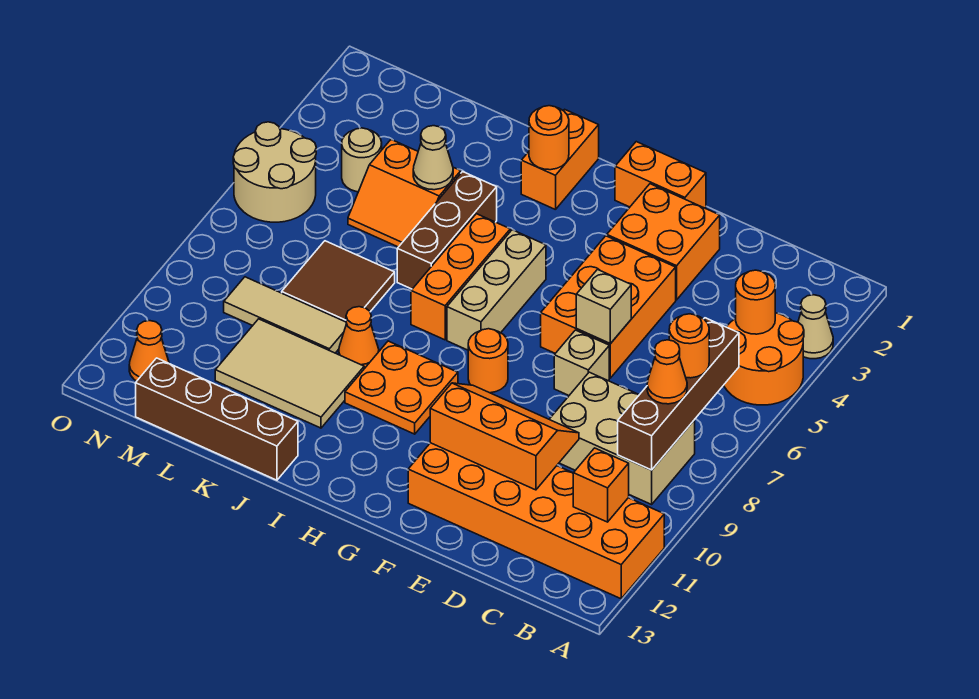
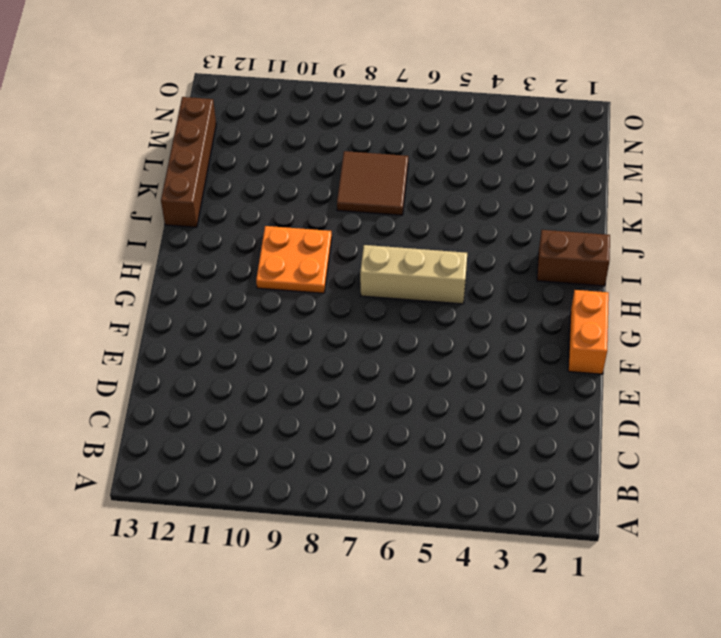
brown 1x2 brick [537,230,610,286] -> orange 1x2 brick [521,109,599,210]
none -> tan 1x1 cone [798,295,833,359]
none -> orange 2x2 round brick [724,313,804,405]
none -> orange 2x6 brick [408,443,664,599]
none -> tan 2x3 brick [549,372,695,504]

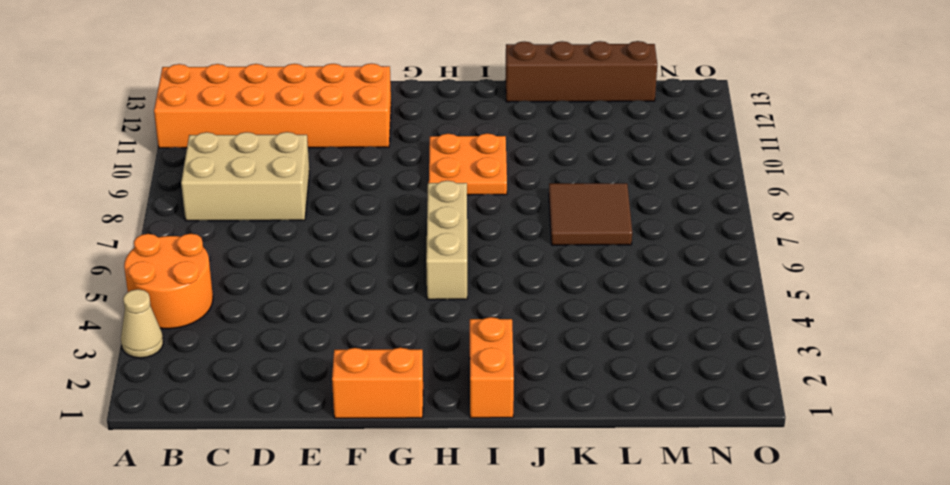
none -> orange 2x2 brick [607,184,720,300]
none -> orange 2x3 brick [541,236,676,378]
none -> tan 1x1 brick [554,330,609,395]
none -> orange 1x1 round brick [468,329,508,393]

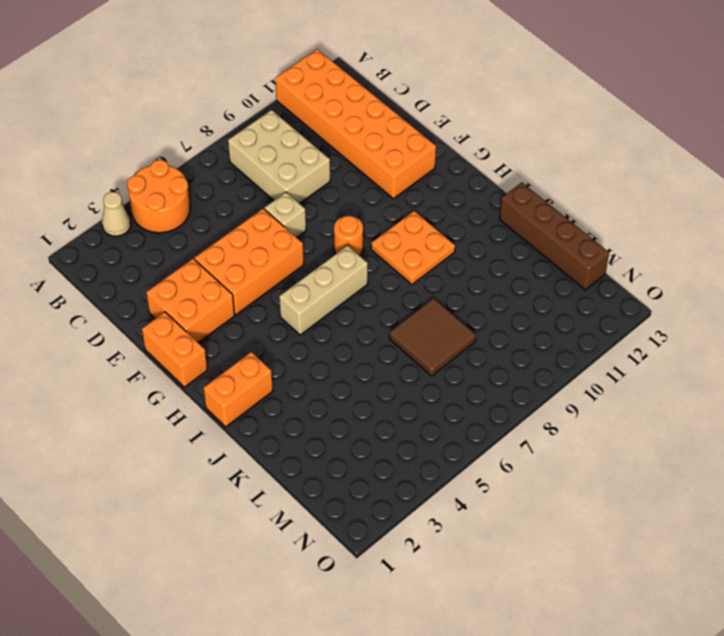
none -> orange 1x3 brick [411,214,510,340]
none -> brown 1x3 brick [397,172,497,289]
none -> orange 1x1 cone [339,307,379,369]
none -> tan 2x3 tile [215,319,364,428]

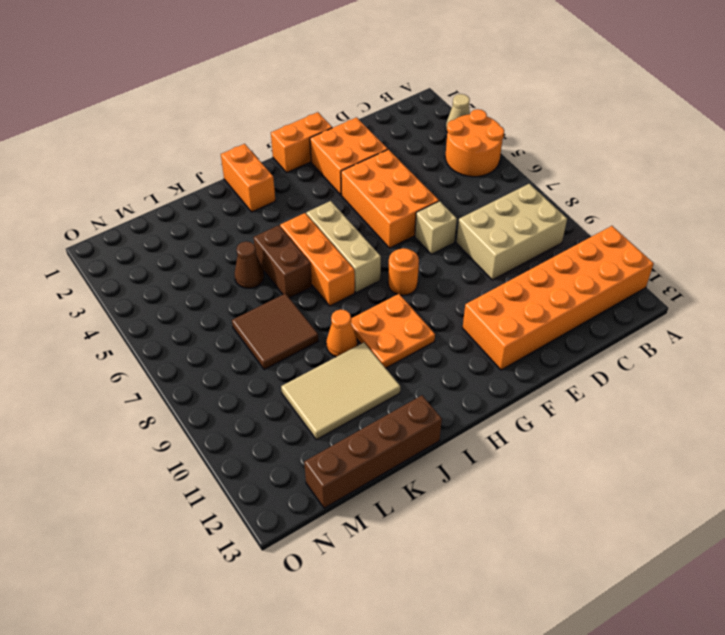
brown 1x2 brick [253,225,312,298] -> brown 1x3 brick [397,172,497,289]
brown 1x1 cone [235,241,264,288] -> orange 2x2 slope [348,140,461,247]
none -> tan 1x3 tile [224,277,347,353]
none -> tan 1x1 round brick [342,128,382,192]
none -> tan 2x2 round brick [233,122,316,222]
none -> orange 1x1 cone [129,321,169,381]

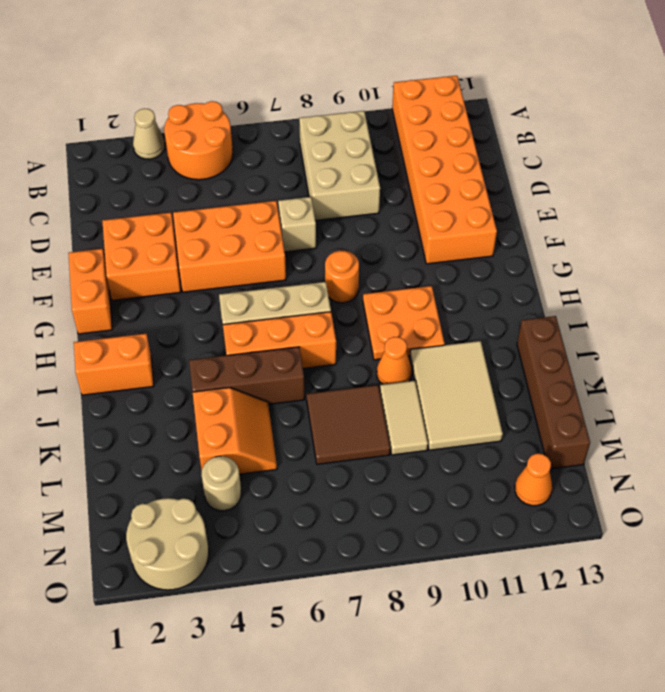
tan 1x2 tile [380,381,428,455] -> tan 1x3 tile [224,277,347,353]
tan 2x2 round brick [126,498,209,590] -> tan 2x2 round brick moved to [233,122,316,222]
none -> orange 1x1 round brick [736,270,775,334]
none -> brown 1x4 brick [618,318,739,470]
none -> orange 1x1 brick [573,448,629,522]
none -> orange 2x3 slope [430,383,579,490]

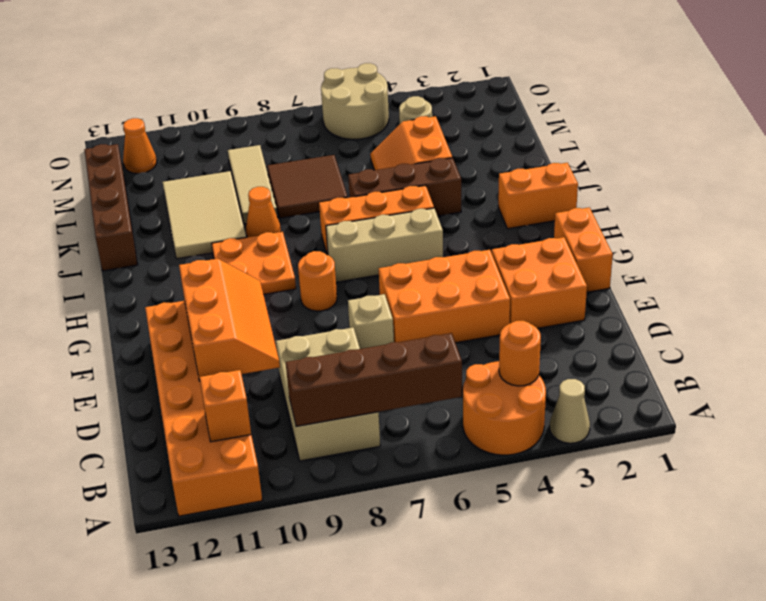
none -> tan 1x1 brick [576,270,631,344]
none -> orange 1x1 round brick [529,106,569,170]
none -> tan 1x1 cone [413,126,453,190]
none -> orange 1x1 round brick [669,314,709,378]

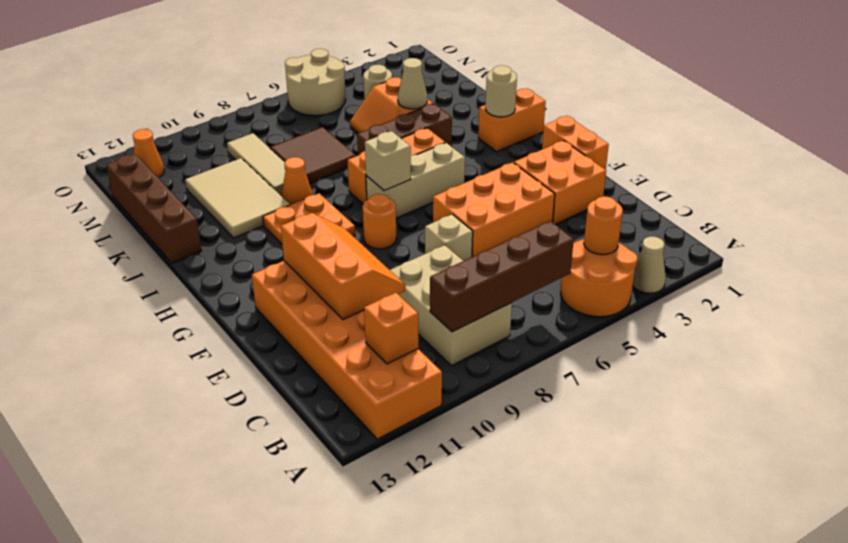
tan 1x1 brick [365,131,411,190] -> tan 1x1 brick moved to [576,270,631,344]
tan 1x1 round brick [485,65,517,117] -> orange 1x1 round brick [529,106,569,170]
none -> orange 1x1 round brick [669,314,709,378]
none -> orange 1x1 cone [647,340,687,404]

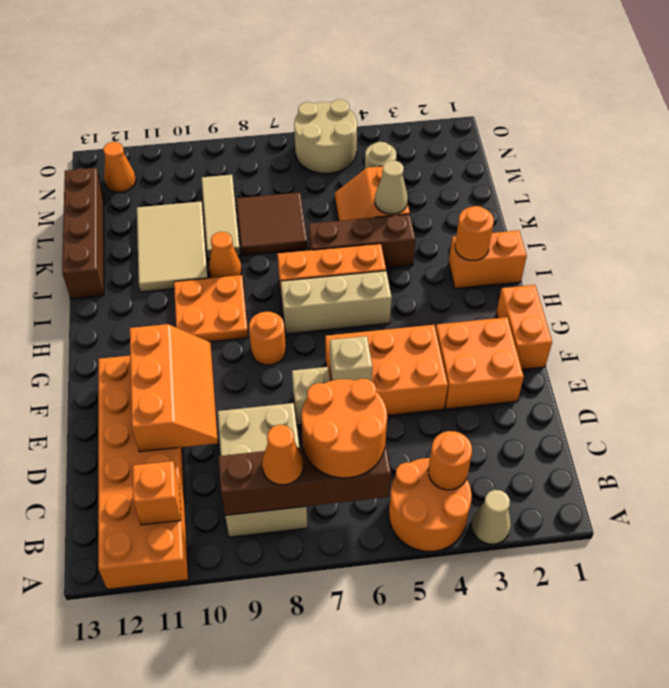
orange 2x2 round brick [302,378,387,478] -> orange 1x1 round brick [669,314,709,378]

